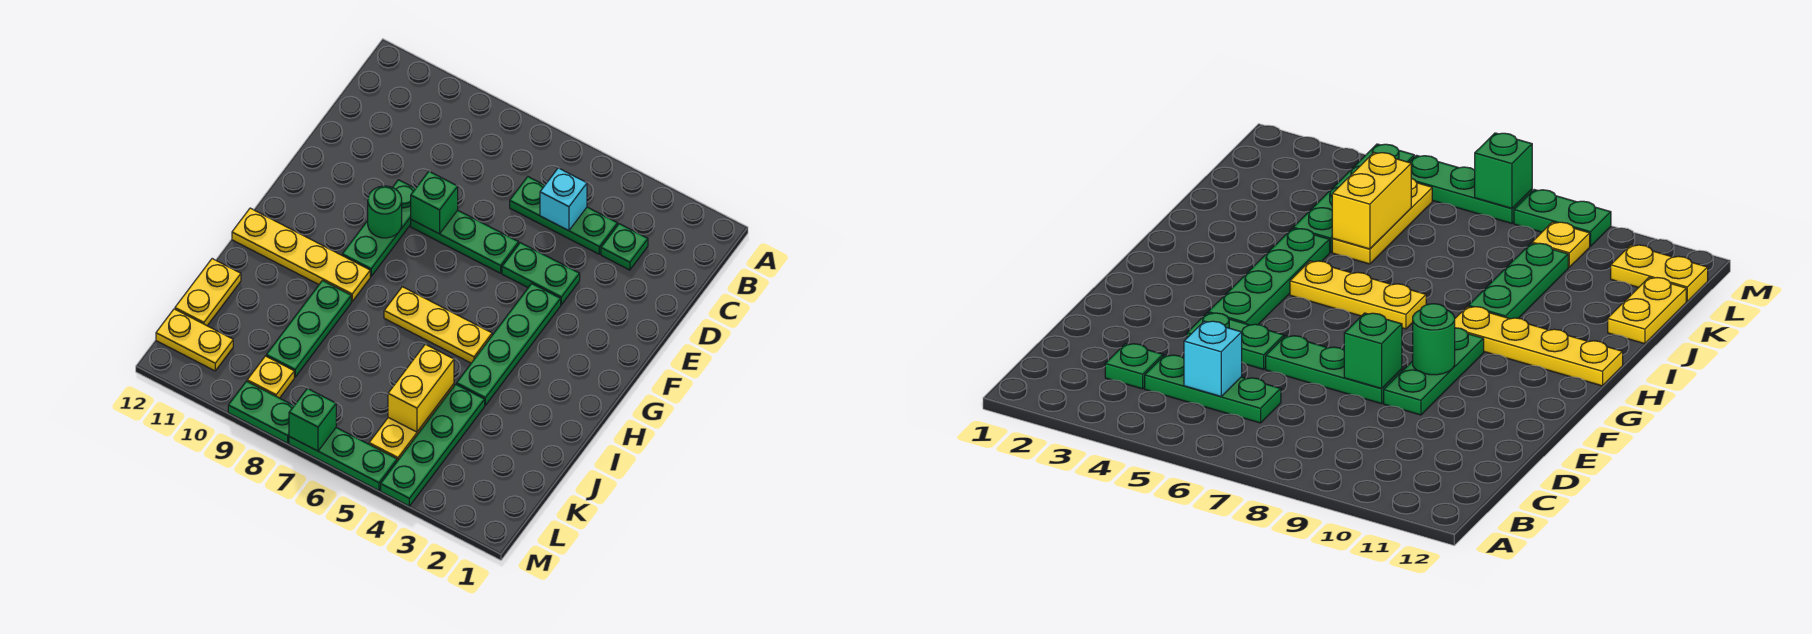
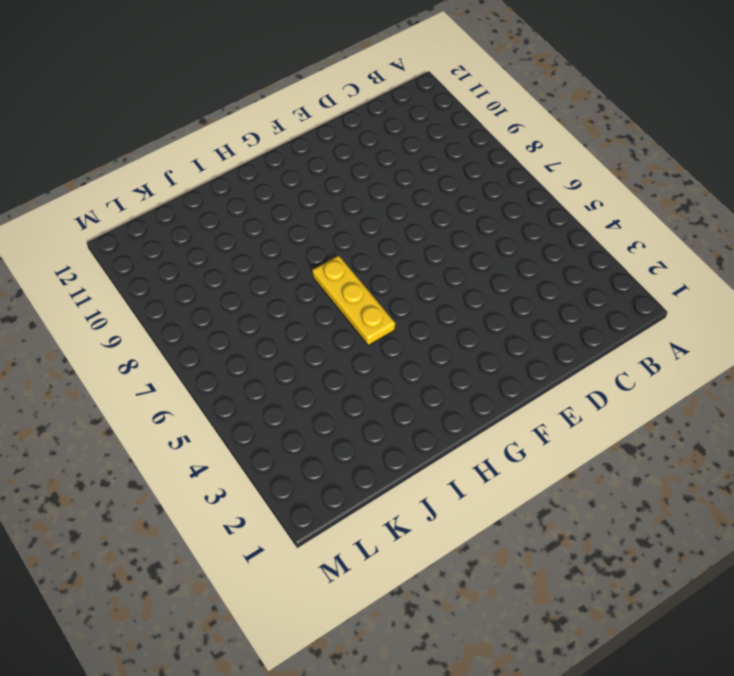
none -> green 1x1 plate [601,224,648,270]
none -> green 1x3 plate [510,177,618,254]
none -> green 1x2 plate [502,243,580,305]

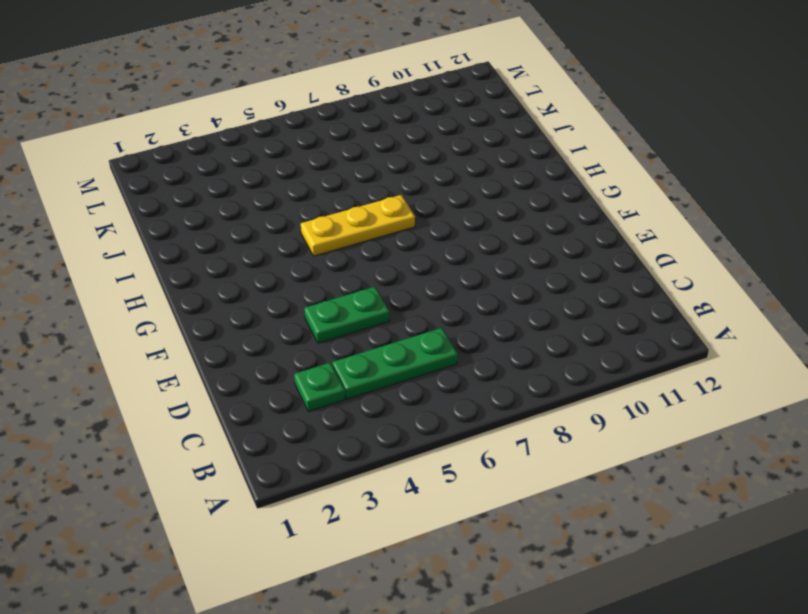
none -> green 1x3 plate [411,210,519,273]
none -> green 1x3 plate [342,180,416,276]
none -> green 1x4 plate [456,284,561,405]

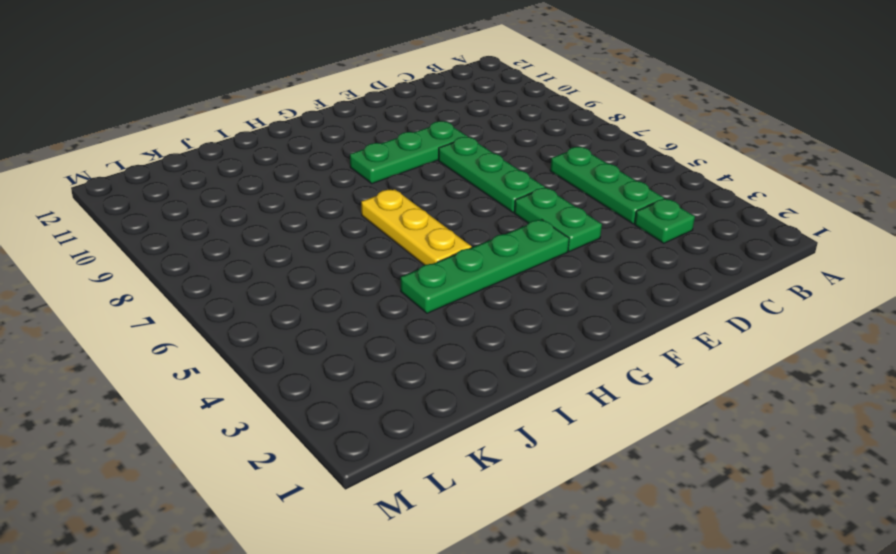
none -> yellow 1x4 plate [232,208,370,302]
none -> green 1x3 plate [266,281,351,377]
none -> green 1x4 plate [381,384,485,506]

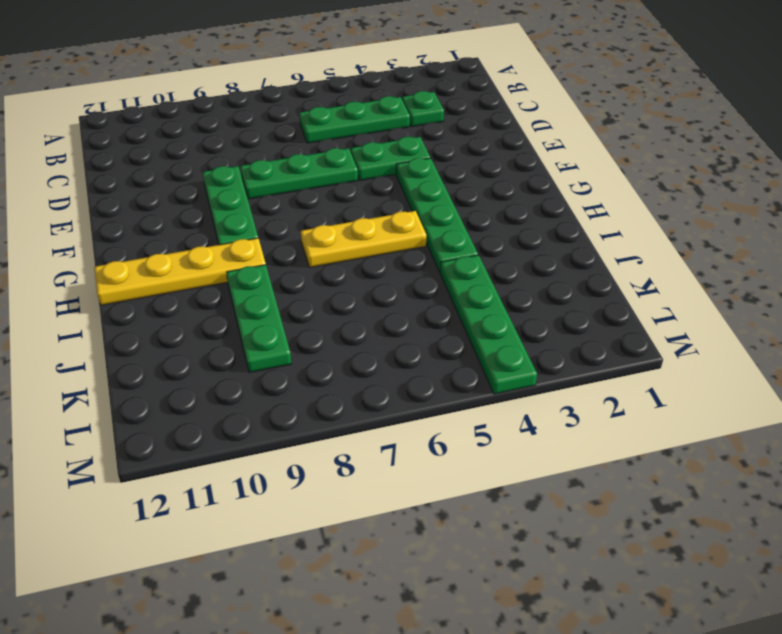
none -> yellow 1x3 plate [369,384,454,461]
none -> yellow 1x2 plate [175,259,241,326]
none -> yellow 1x1 plate [247,356,294,398]

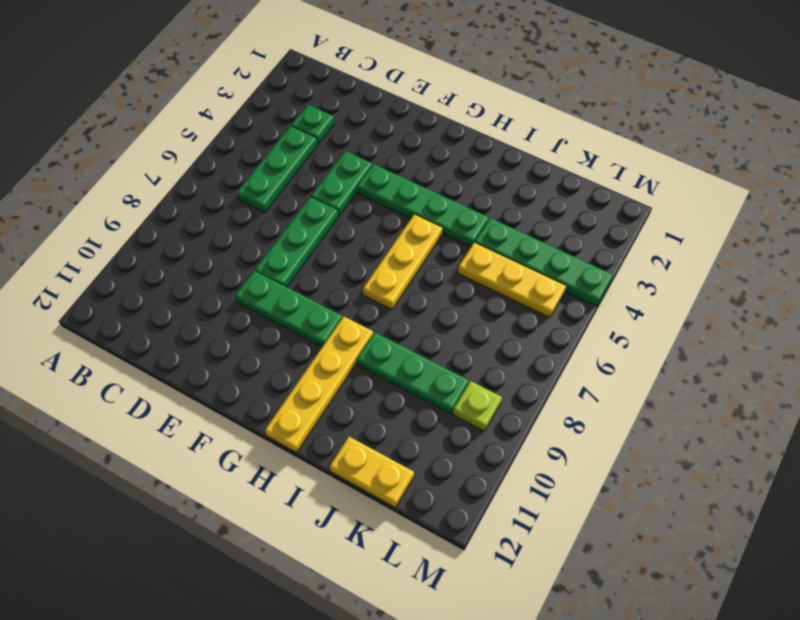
lime 1x1 plate [453,381,502,431] -> yellow 1x1 plate [247,356,294,398]
none -> yellow 1x2 plate [156,309,233,371]
none -> green 1x3 plate [289,428,397,490]
none -> green 1x2 plate [228,381,294,443]

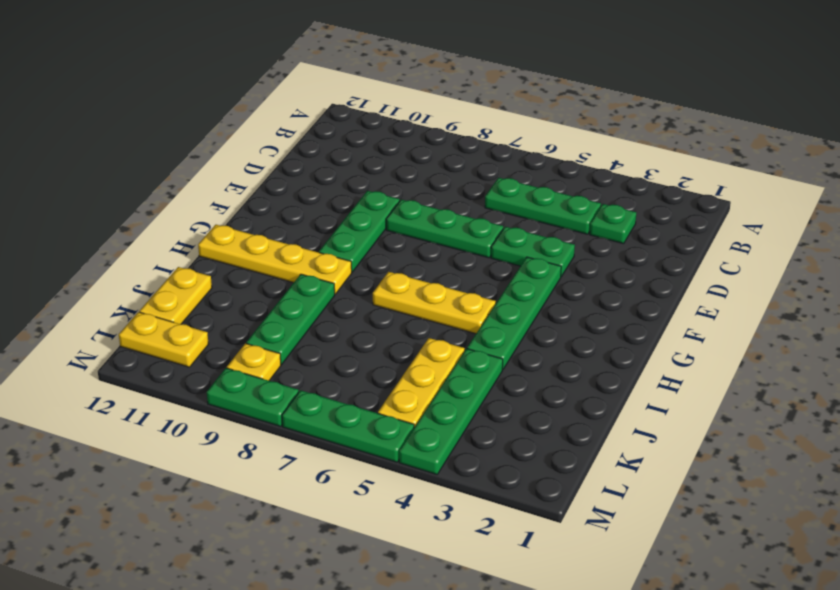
none -> cyan 1x1 brick [540,168,587,231]
none -> green 1x1 brick [411,171,458,234]
none -> green 1x1 round brick [368,186,402,238]

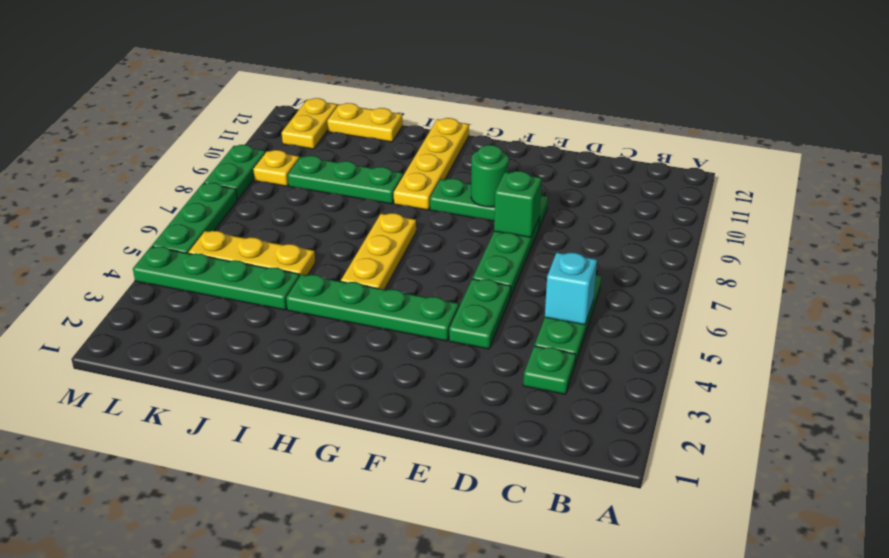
none -> yellow 1x2 brick [388,344,454,432]
none -> green 1x1 brick [289,388,336,451]

